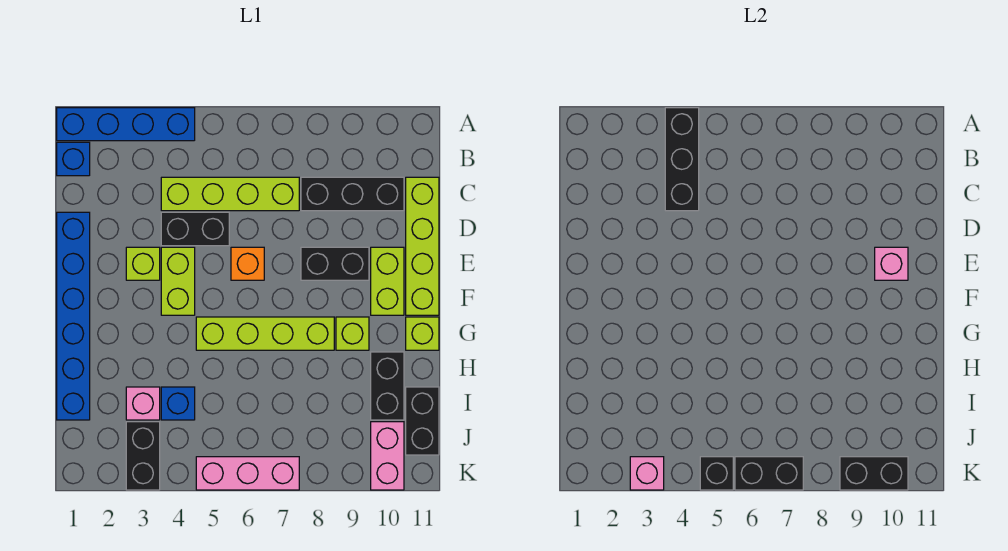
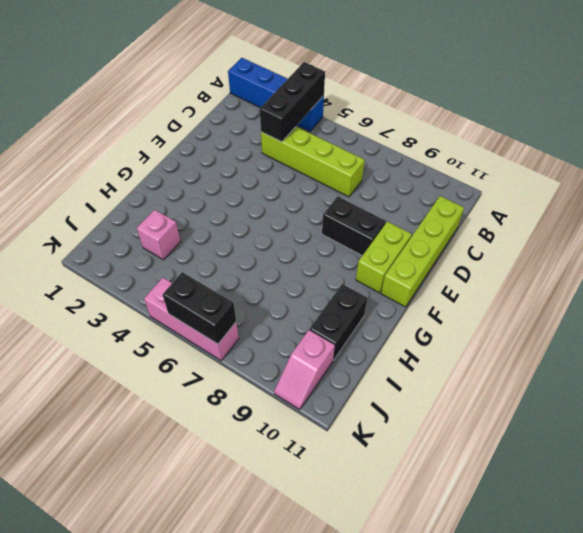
pink 1x2 slope [274,330,335,410] -> pink 1x2 brick [371,422,404,490]
none -> blue 1x1 brick [57,142,90,176]
none -> black 1x3 brick [301,177,404,211]
none -> blue 1x6 brick [57,212,90,420]

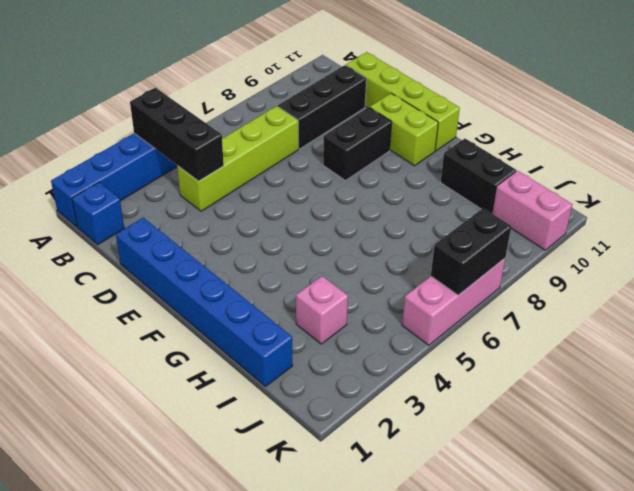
none -> black 1x2 brick [161,212,229,246]
none -> lime 1x1 brick [126,247,160,280]
none -> lime 1x2 brick [161,247,195,315]

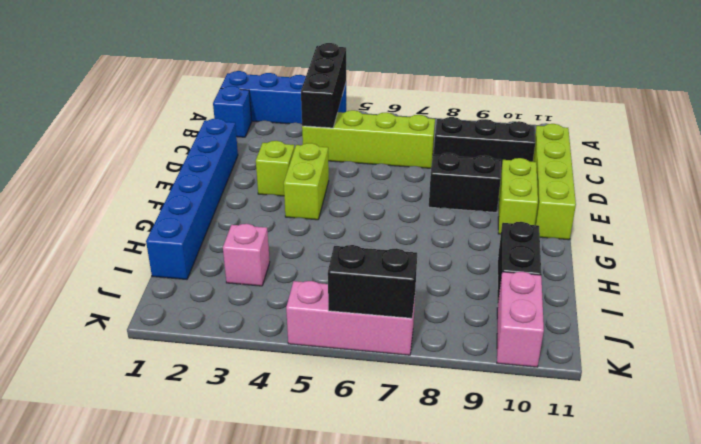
none -> black 1x2 brick [161,212,229,246]
none -> orange 1x1 brick [231,247,264,280]
none -> lime 1x4 brick [196,317,334,350]

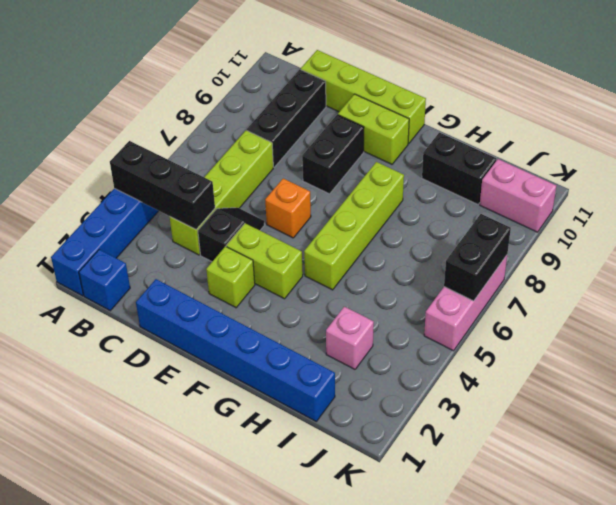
black 1x2 slope [198,208,264,262] -> black 1x2 brick [161,212,229,246]
none -> lime 1x1 brick [336,317,369,350]
none -> lime 1x1 brick [406,317,439,350]
none -> blue 1x1 brick [161,387,195,420]

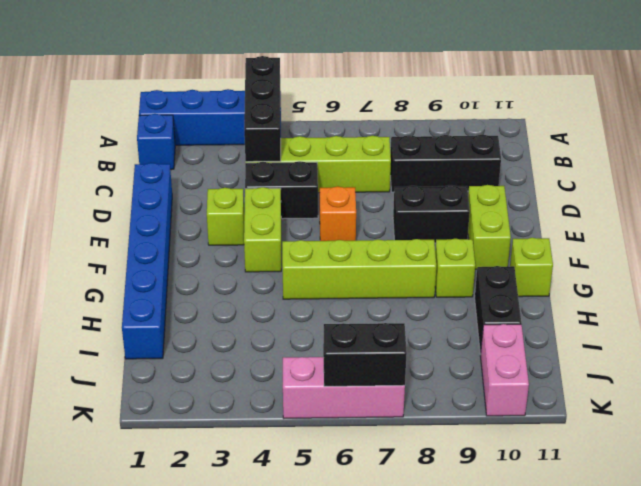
none -> lime 1x4 brick [406,177,439,315]
none -> pink 1x1 brick [126,387,160,420]
none -> blue 1x1 brick [161,387,195,420]

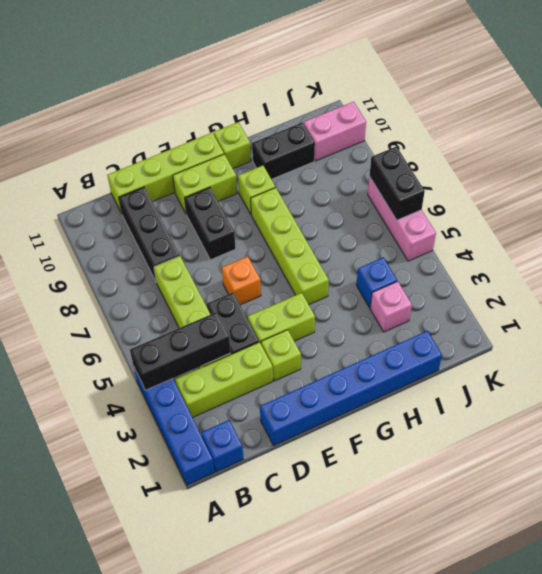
lime 1x3 brick [175,342,273,417] -> none
none -> black 1x2 brick [406,387,439,455]
none -> black 1x2 brick [126,422,160,490]
none -> pink 1x1 brick [875,247,908,280]

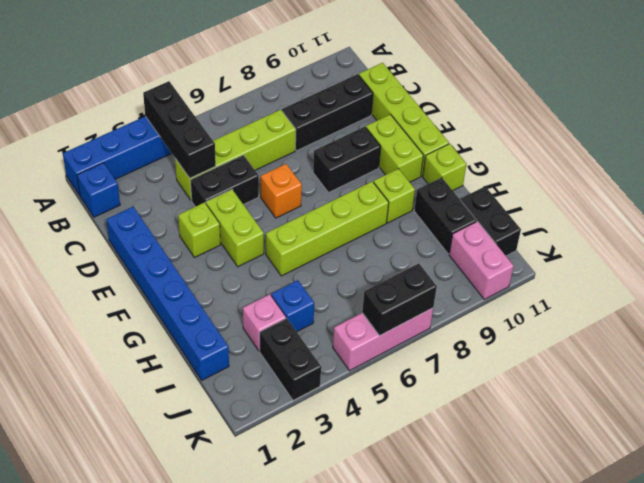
none -> pink 1x1 brick [875,247,908,280]
none -> pink 1x1 brick [630,457,664,490]
none -> black 1x1 brick [700,457,733,490]

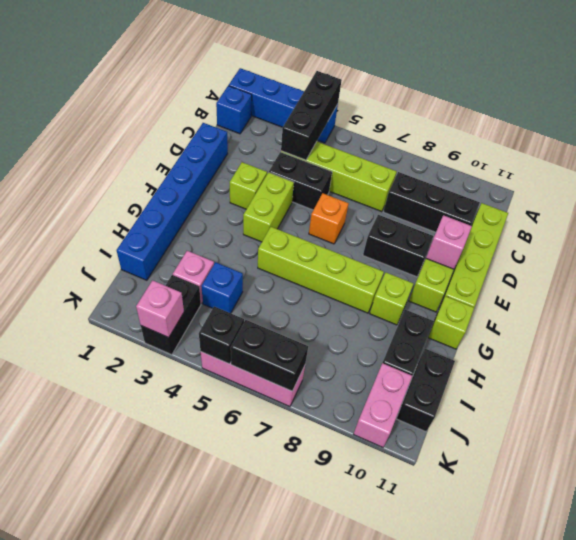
none -> black 1x2 brick [840,457,908,490]

